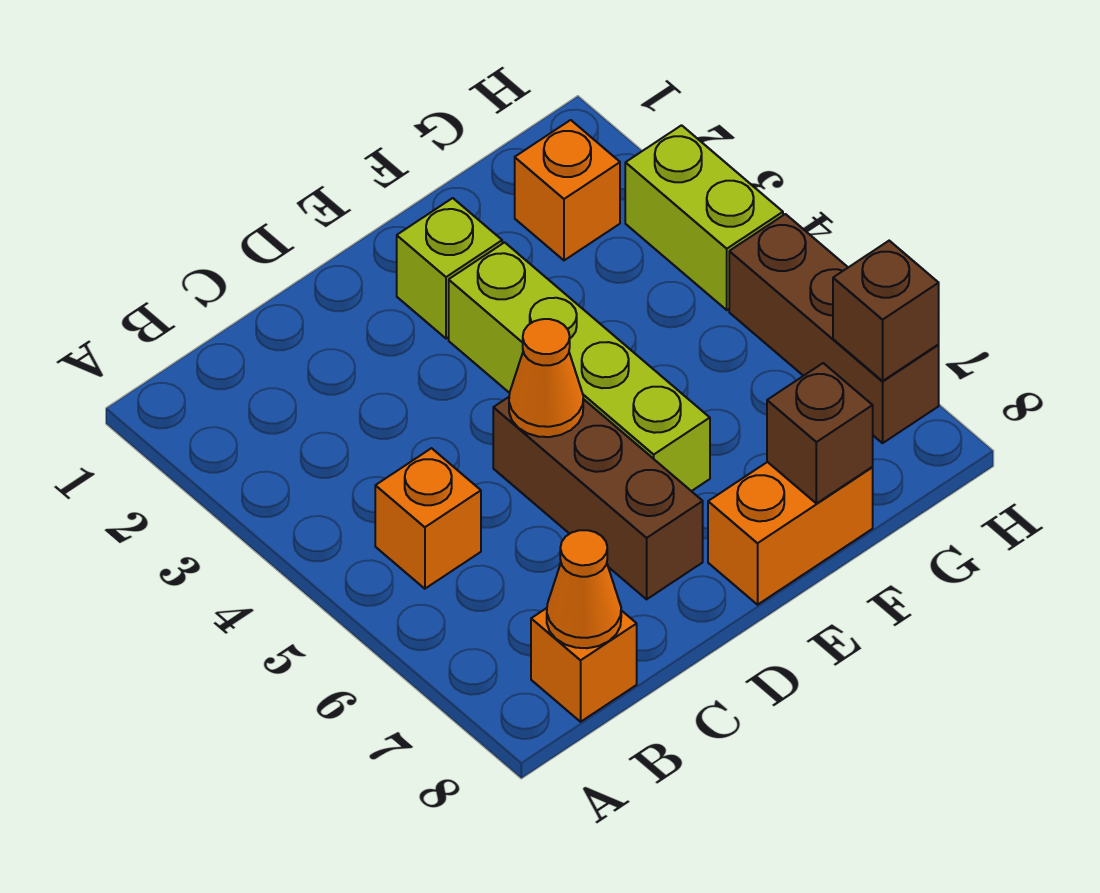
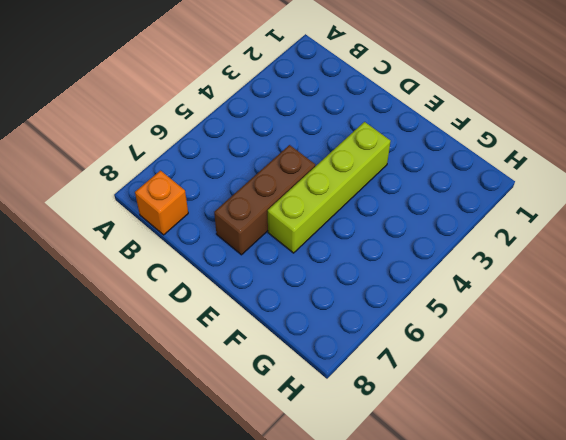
none -> orange 1x1 brick [375,448,481,589]
none -> lime 1x1 brick [397,198,502,339]
none -> orange 1x2 brick [708,462,873,605]

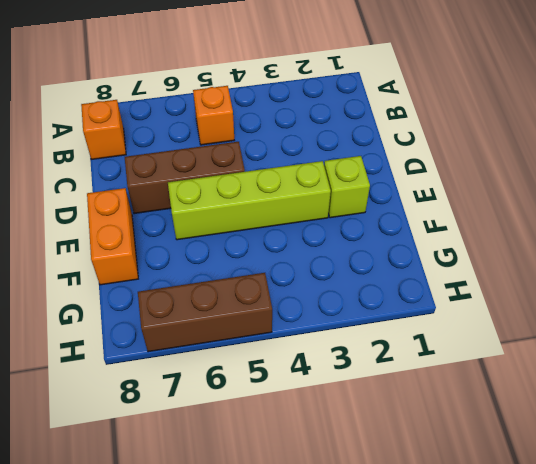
none -> orange 1x1 brick [515,120,620,260]
none -> lime 1x2 brick [625,125,783,310]
none -> orange 1x1 cone [547,530,621,648]

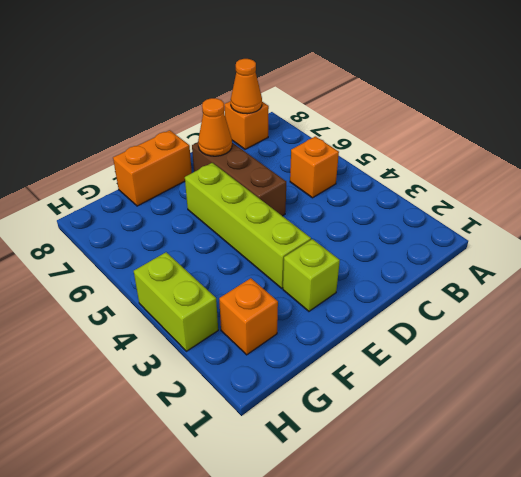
orange 1x1 cone [198,98,232,156] -> orange 1x1 cone moved to [509,319,583,437]
none -> brown 1x3 brick [729,214,939,443]
none -> brown 1x1 brick [767,363,873,504]
none -> brown 1x1 brick [833,241,939,381]

